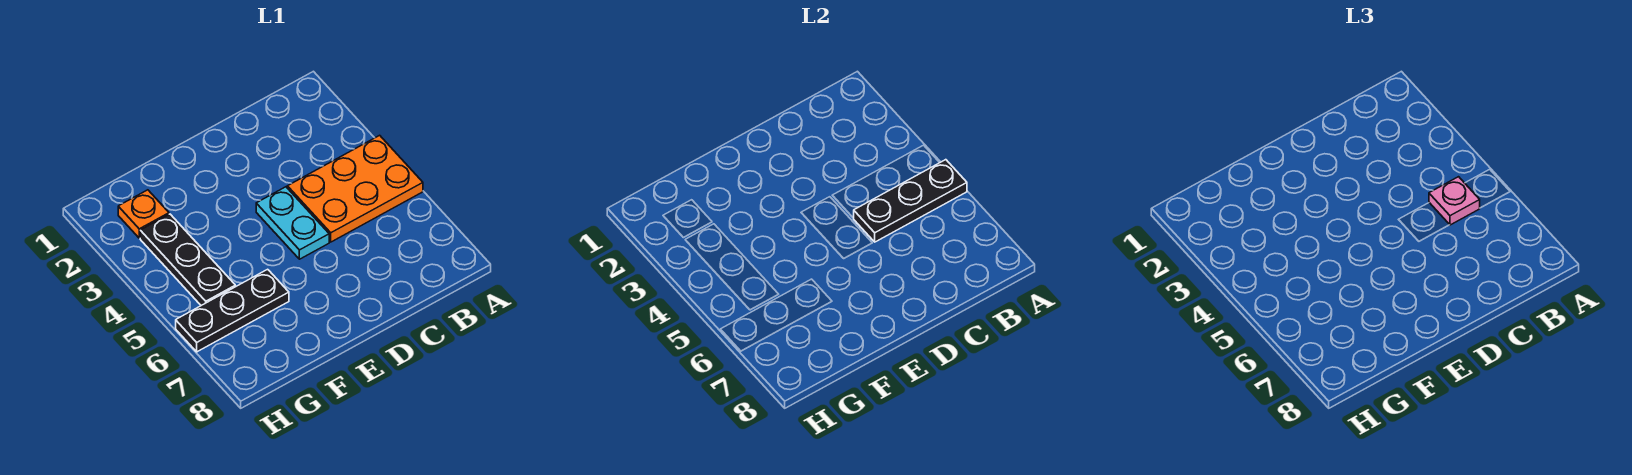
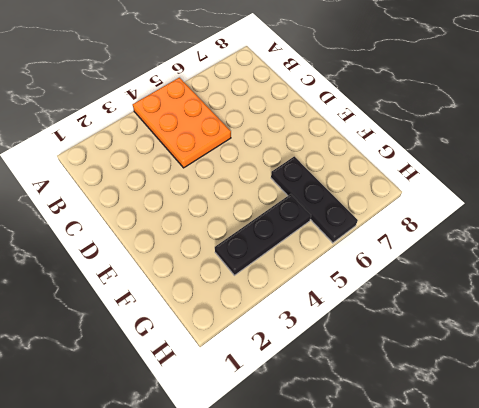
none -> cyan 1x2 plate [256,187,329,259]
none -> orange 1x1 plate [118,190,169,238]

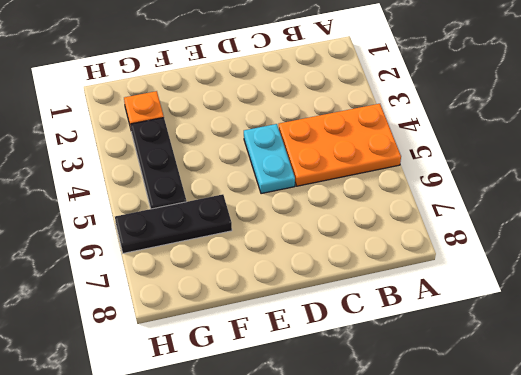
none -> black 1x3 plate [854,160,967,242]
none -> pink 1x1 plate [1429,177,1480,225]

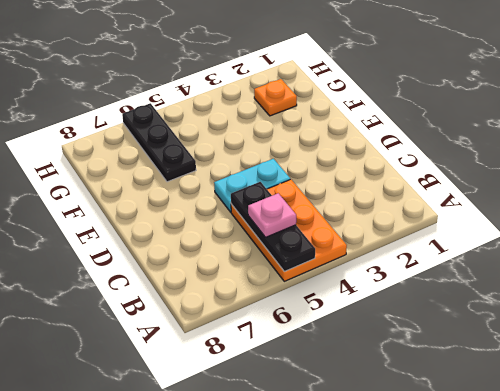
none -> black 1x3 plate [140,214,235,305]

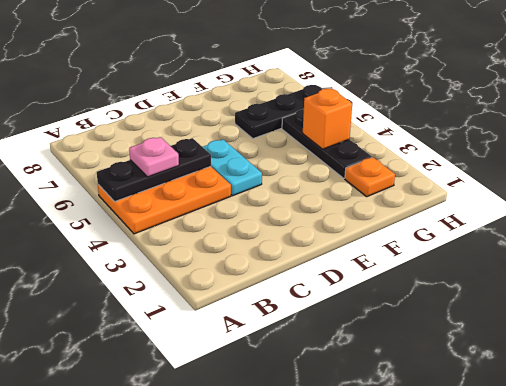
orange 1x1 brick [303,89,352,149] -> none

